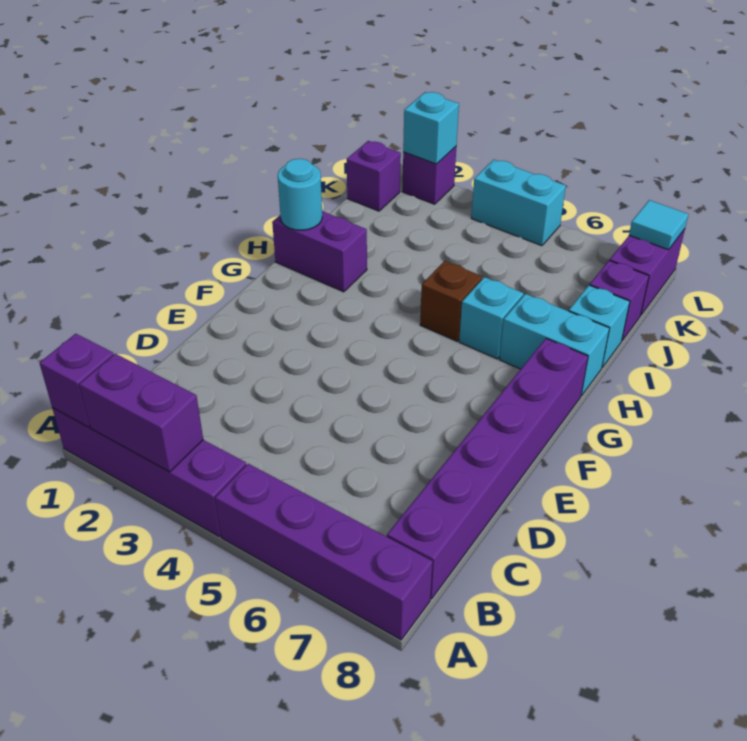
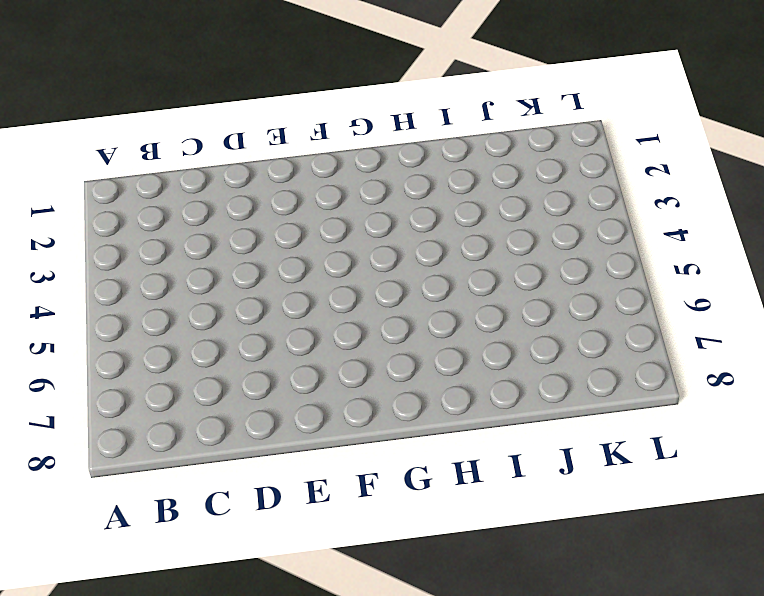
none -> purple 1x4 brick [52,408,246,537]
none -> purple 1x4 brick [215,464,433,640]
none -> purple 1x6 brick [387,339,588,599]

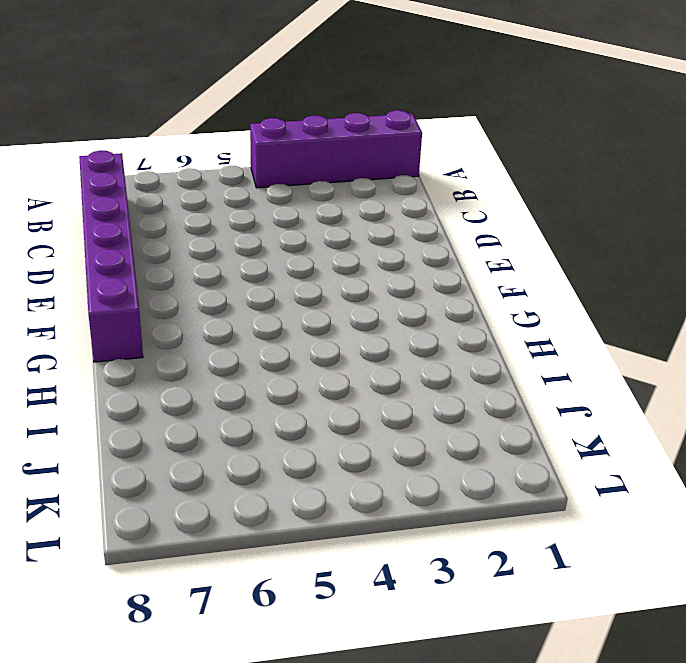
none -> purple 1x4 brick [215,464,433,640]
none -> purple 1x2 brick [272,211,367,292]
none -> brown 1x1 brick [420,261,482,341]

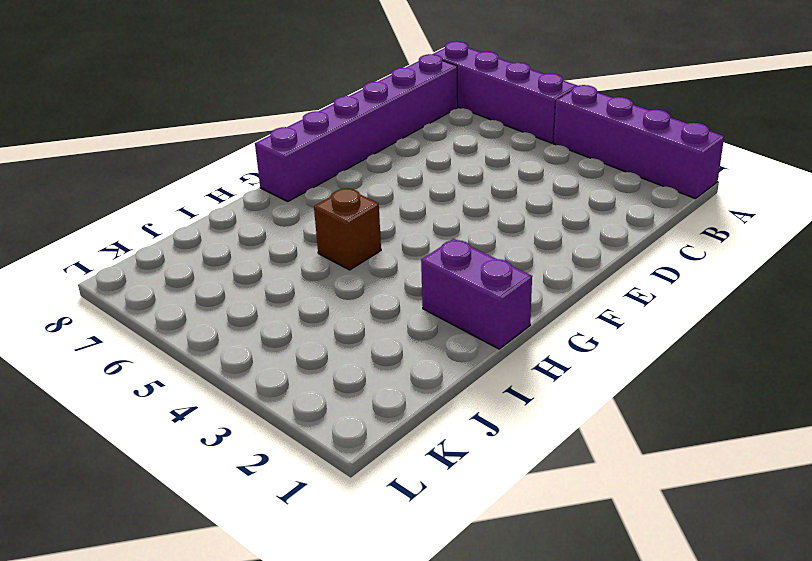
none -> cyan 1x1 brick [459,277,523,359]
none -> cyan 1x2 brick [499,294,609,396]
none -> cyan 1x1 brick [569,285,630,368]

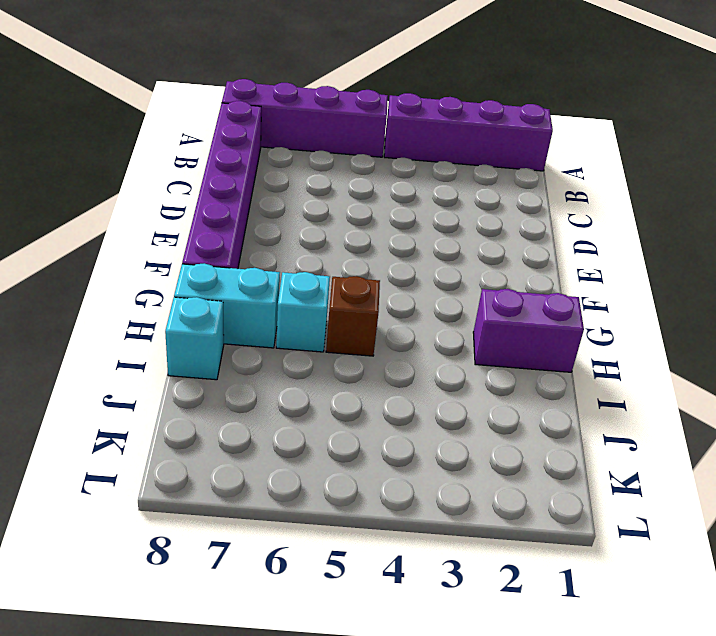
none -> purple 1x1 brick [590,260,649,340]
none -> purple 1x1 brick [347,141,401,211]
none -> purple 1x2 brick [610,229,685,315]

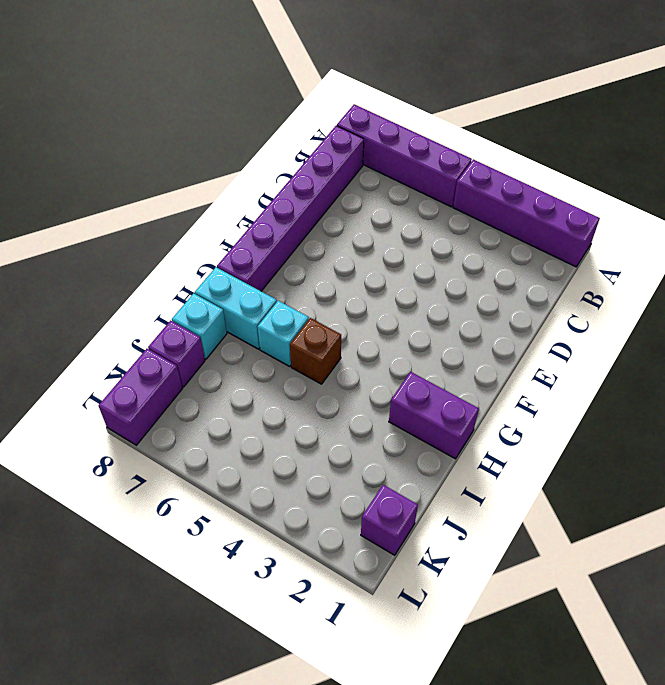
none -> purple 1x1 brick [402,147,456,204]
none -> cyan 1x2 brick [471,160,566,246]
none -> purple 1x1 brick [40,334,114,427]

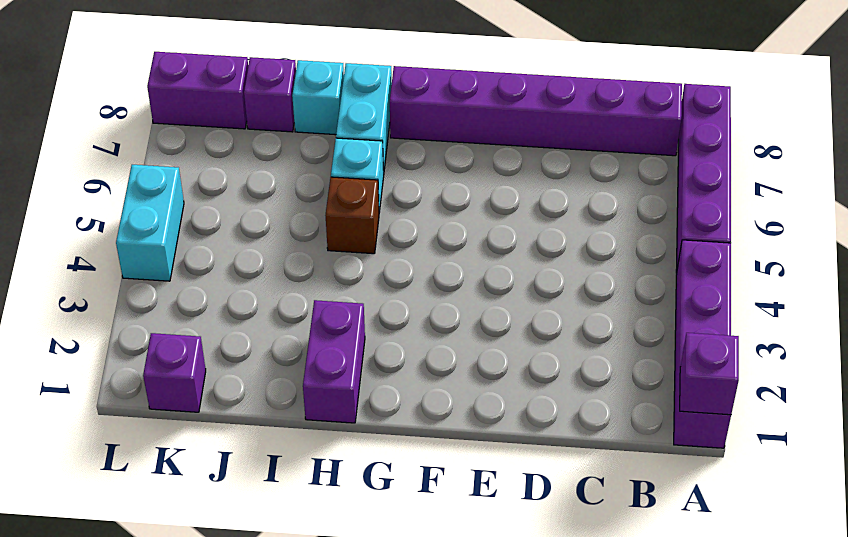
none -> purple 1x1 brick [402,147,456,204]
none -> purple 1x2 brick [79,354,203,472]
none -> cyan 1x1 round brick [278,159,322,230]

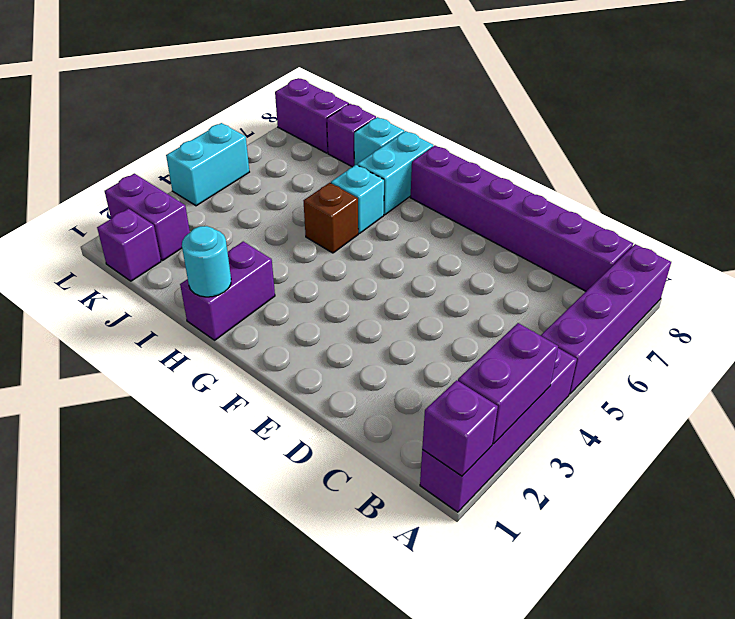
purple 1x2 brick [105,174,190,260] -> purple 1x1 brick [402,147,456,204]
none -> cyan 1x1 brick [403,92,459,164]
none -> cyan 1x1 tile [629,200,688,250]

